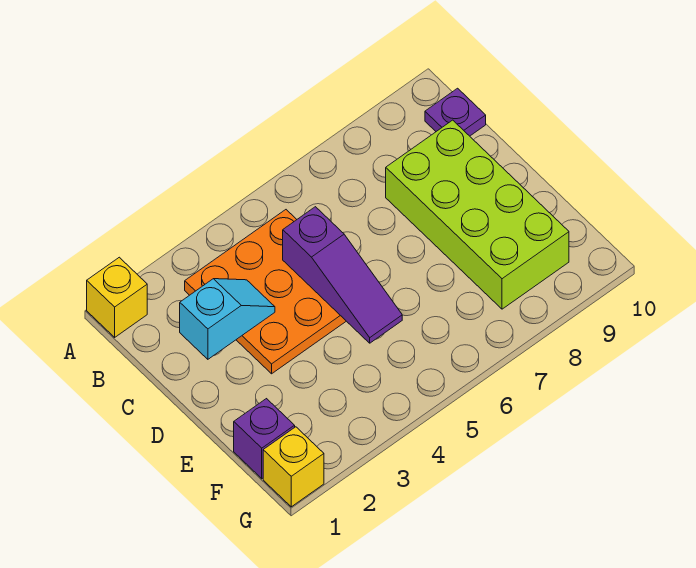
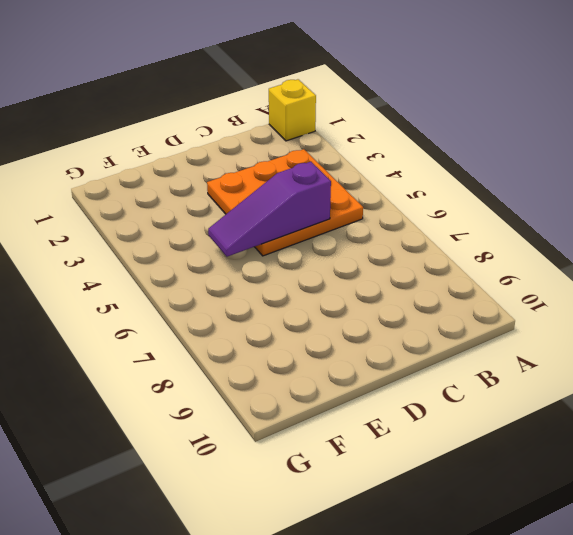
none -> purple 1x1 plate [425,88,486,136]
none -> lime 2x4 brick [386,120,569,309]

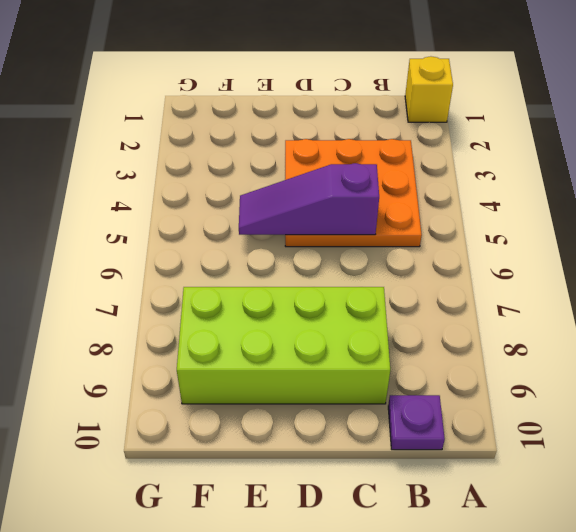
none -> purple 1x1 brick [234,399,295,479]
none -> yellow 1x1 brick [263,427,324,507]

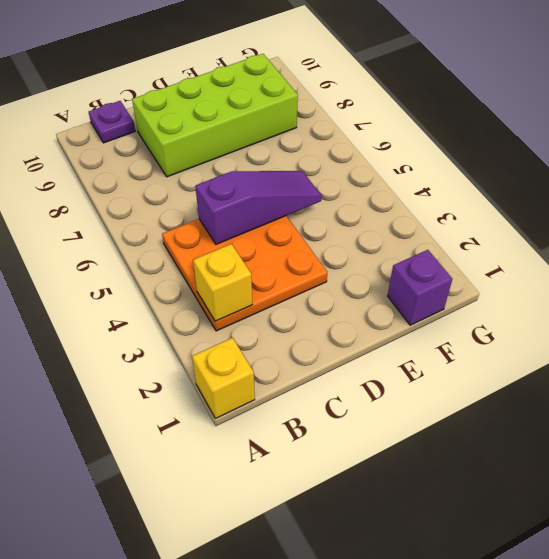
yellow 1x1 brick [193,244,252,321] -> yellow 1x1 brick moved to [263,427,324,507]
none -> cyan 1x2 slope [180,279,275,359]

